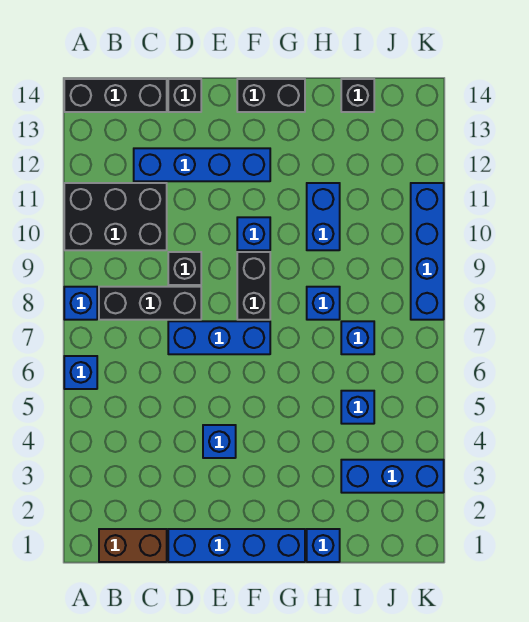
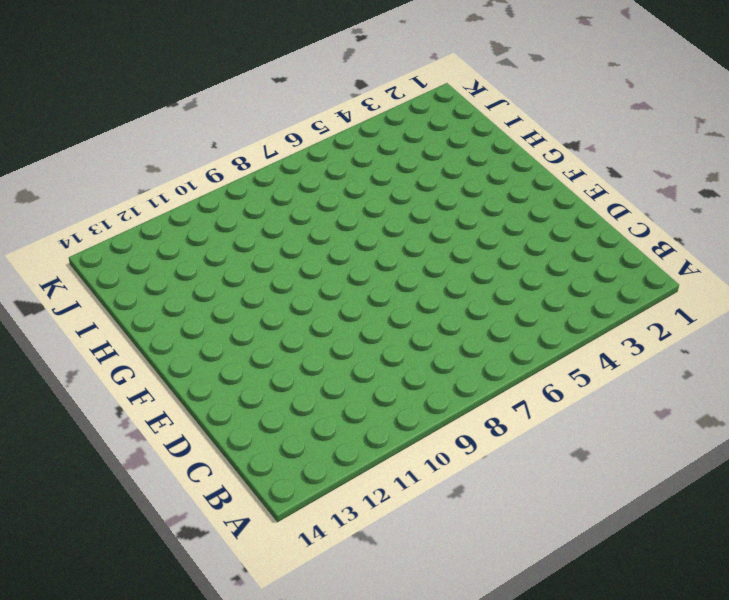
none -> blue 1x1 brick [64,356,97,389]
none -> blue 1x1 brick [64,287,97,320]
none -> black 2x3 brick [64,183,167,250]

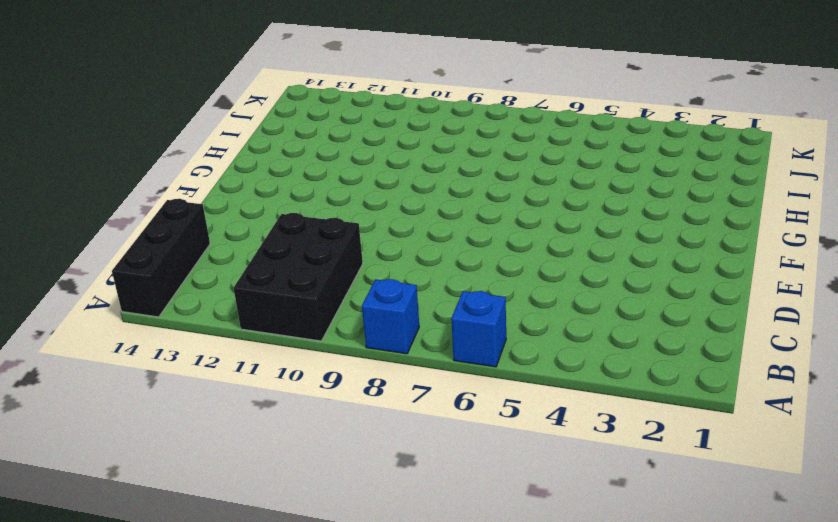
none -> brown 1x2 brick [99,529,167,562]
none -> black 1x3 brick [99,287,201,320]
none -> blue 1x4 brick [134,148,270,181]

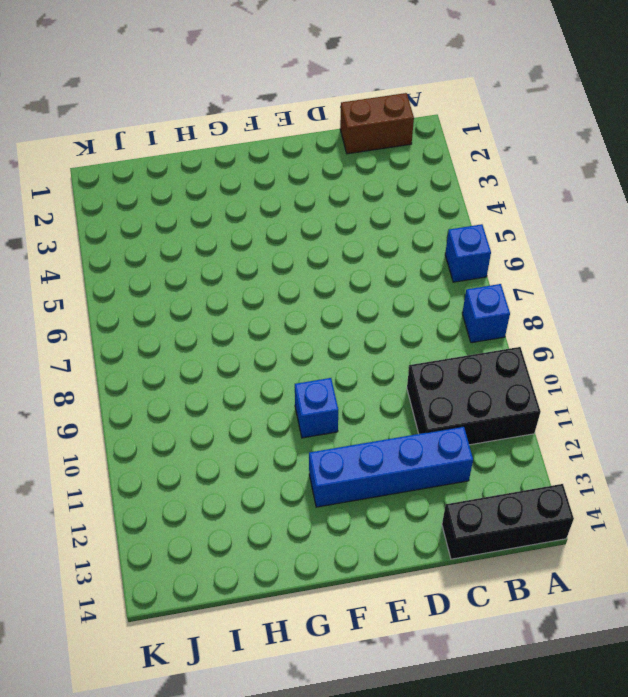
none -> black 1x3 brick [99,287,201,320]
none -> blue 1x4 brick [168,529,305,562]
none -> blue 1x3 brick [168,321,270,354]

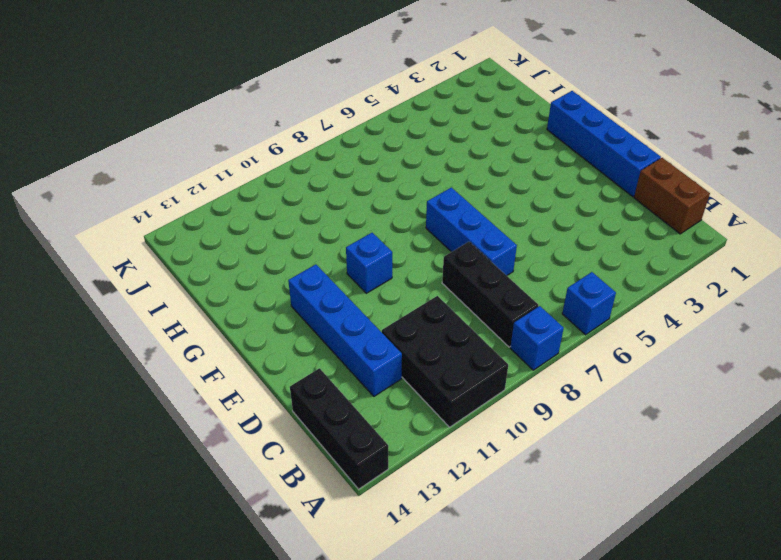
none -> black 1x1 brick [168,252,201,285]
none -> black 1x1 brick [168,79,201,112]
none -> blue 1x1 brick [203,425,236,458]

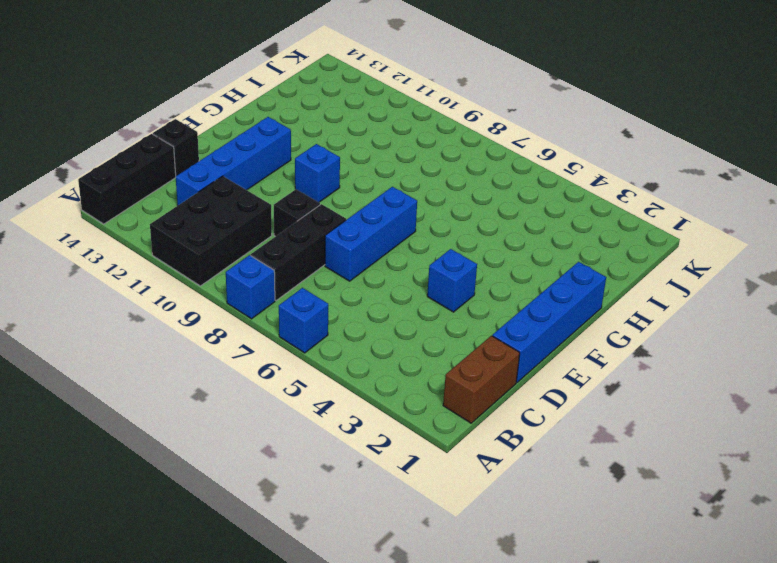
none -> black 1x2 brick [237,252,270,320]
none -> black 1x2 brick [237,79,305,112]
none -> blue 1x1 brick [307,529,340,562]

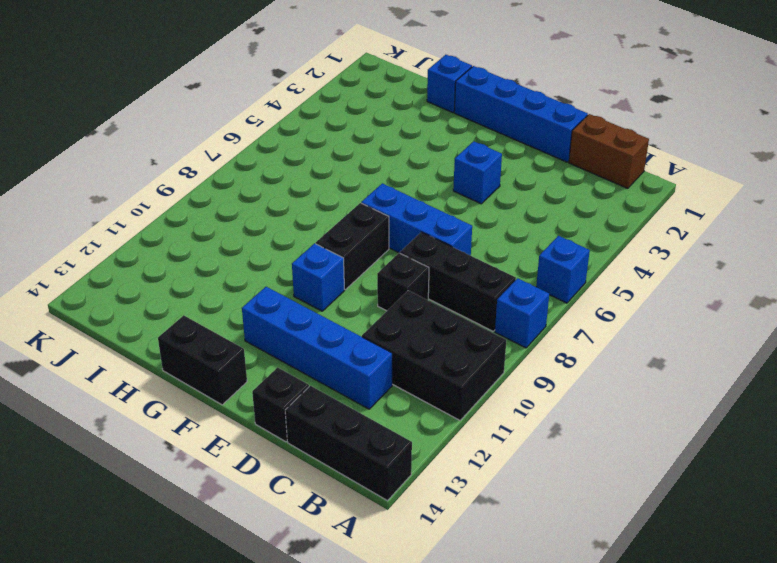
none -> blue 1x1 brick [307,287,340,320]
none -> blue 1x2 brick [307,183,340,250]
none -> blue 1x3 brick [341,460,444,493]

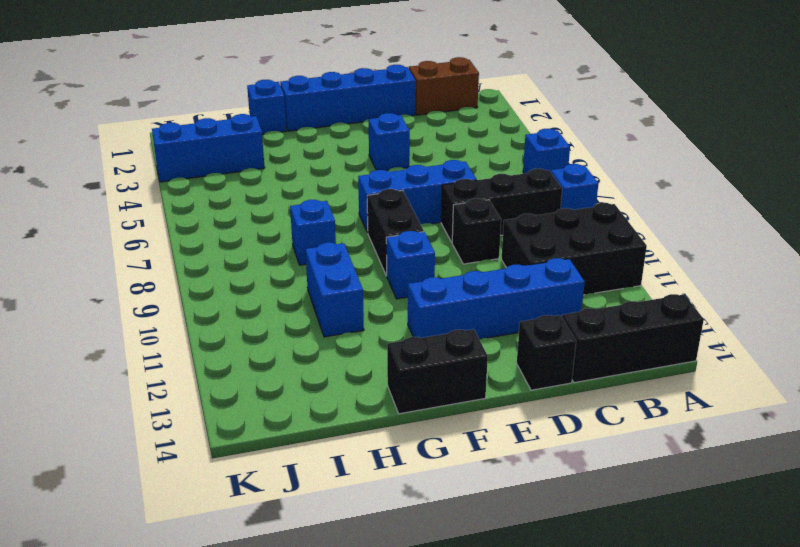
none -> blue 1x1 brick [341,391,374,424]
none -> blue 1x1 brick [341,321,374,354]
none -> black 1x1 brick [341,79,374,112]

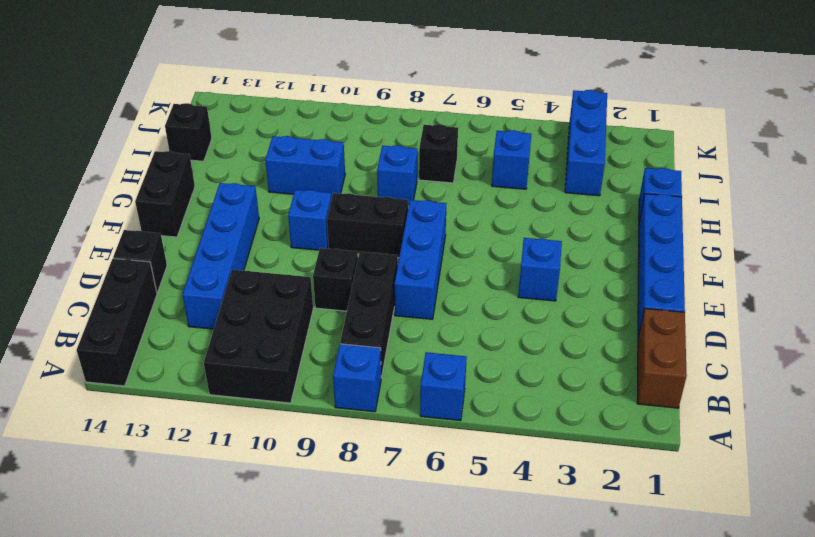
black 1x1 brick [419,124,458,183] -> blue 1x1 brick [341,321,374,354]
none -> blue 1x4 brick [411,183,444,320]

